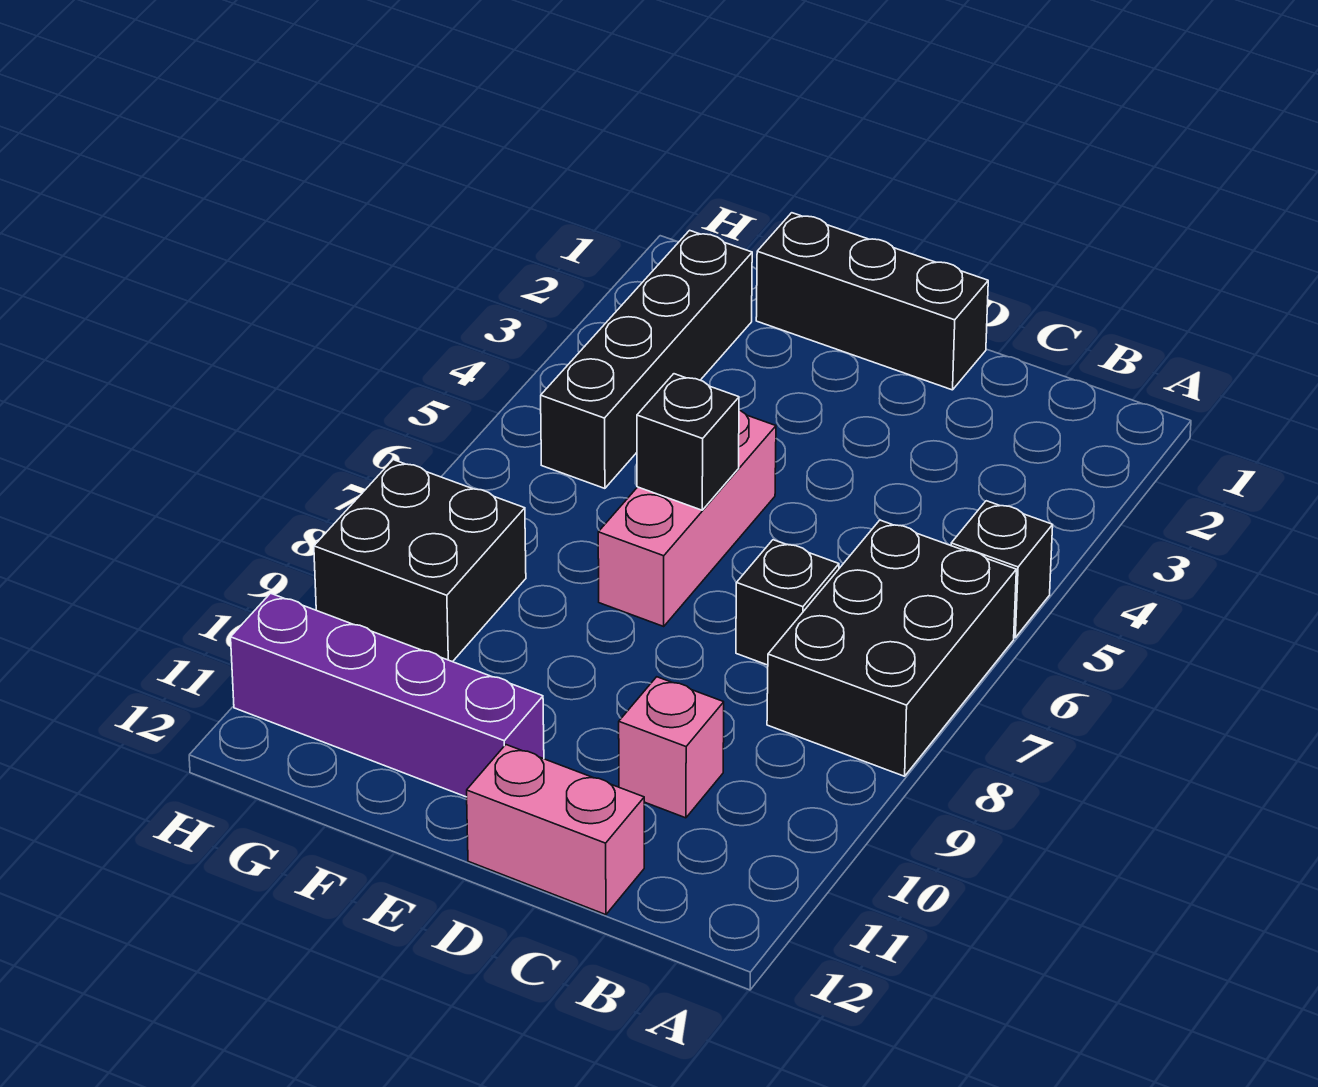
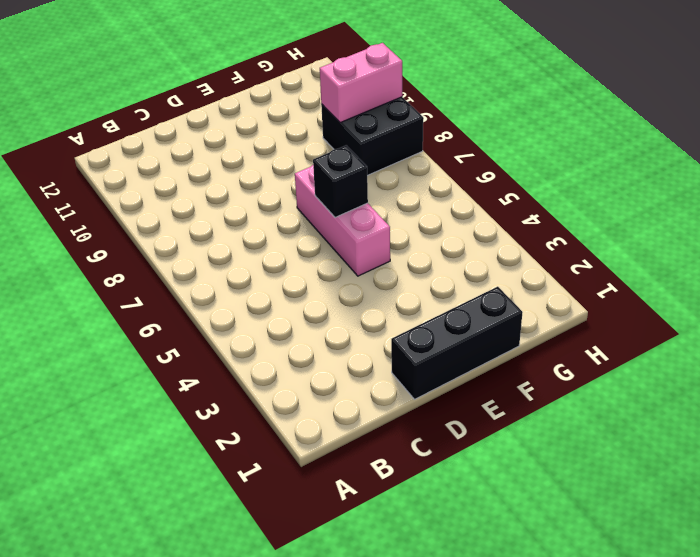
pink 1x2 brick [320,43,402,123] -> pink 1x2 brick moved to [467,745,644,915]
none -> black 1x1 brick [951,501,1053,638]
none -> black 2x3 brick [767,520,1016,776]

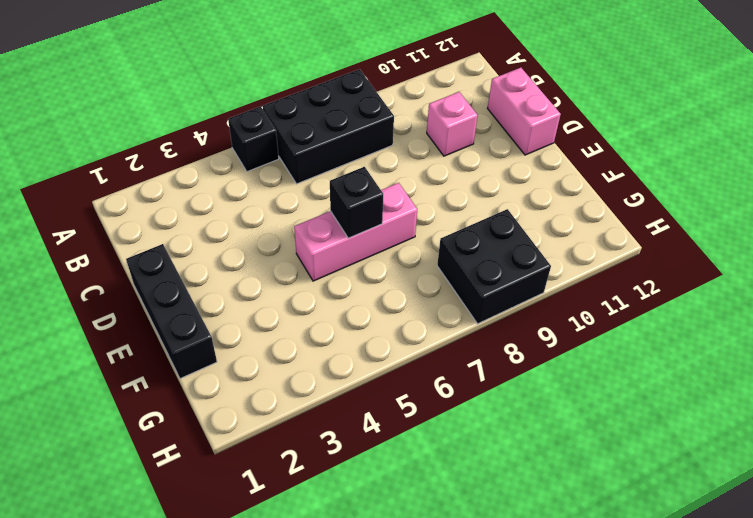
none -> black 1x1 brick [736,540,839,665]
none -> purple 1x4 brick [231,593,544,797]

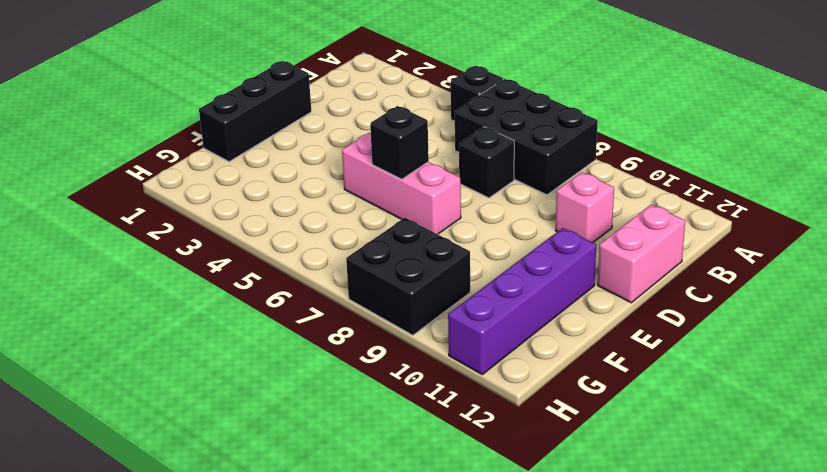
none -> black 1x4 brick [541,230,752,488]

